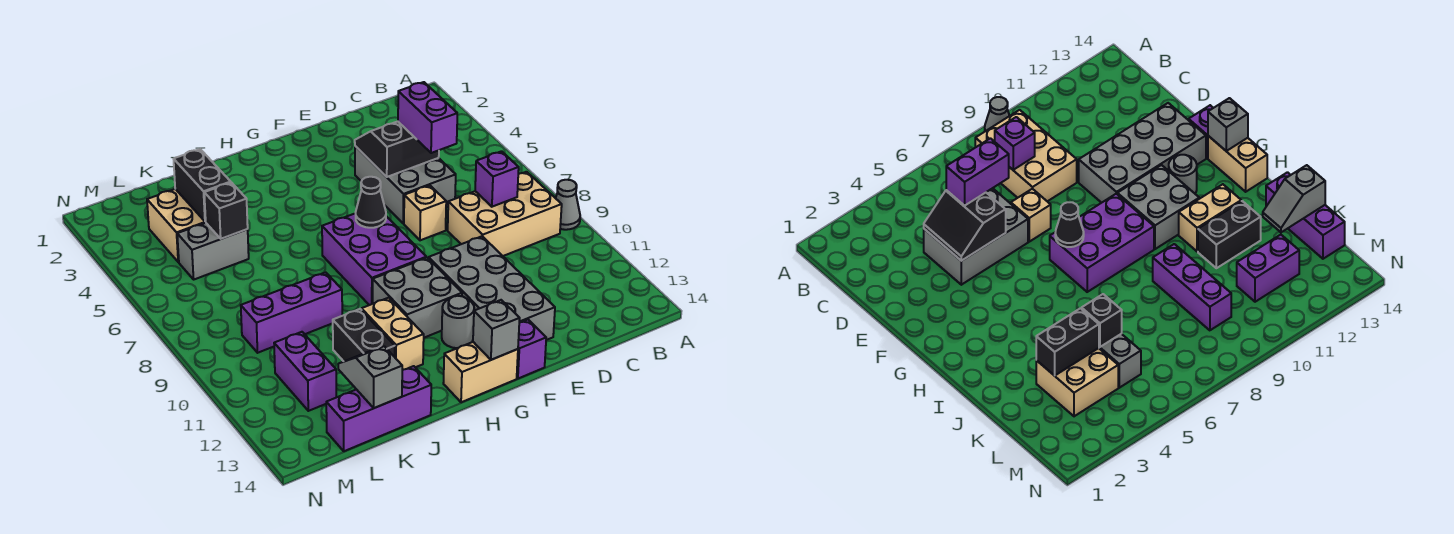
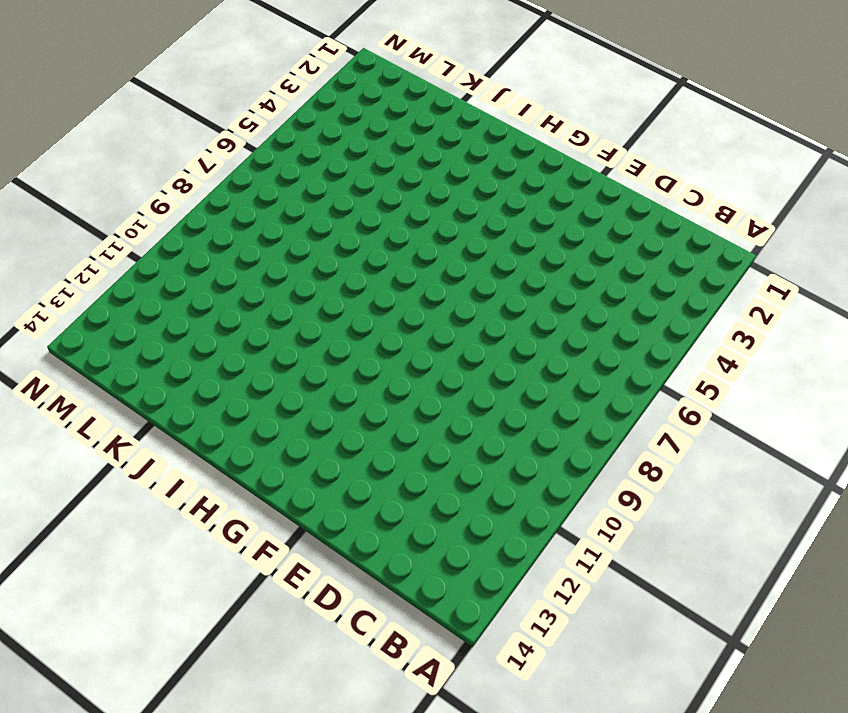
none -> grey 1x1 cone [556,180,580,230]
none -> tan 2x3 brick [448,172,562,256]
none -> grey 2x3 brick [355,146,456,224]

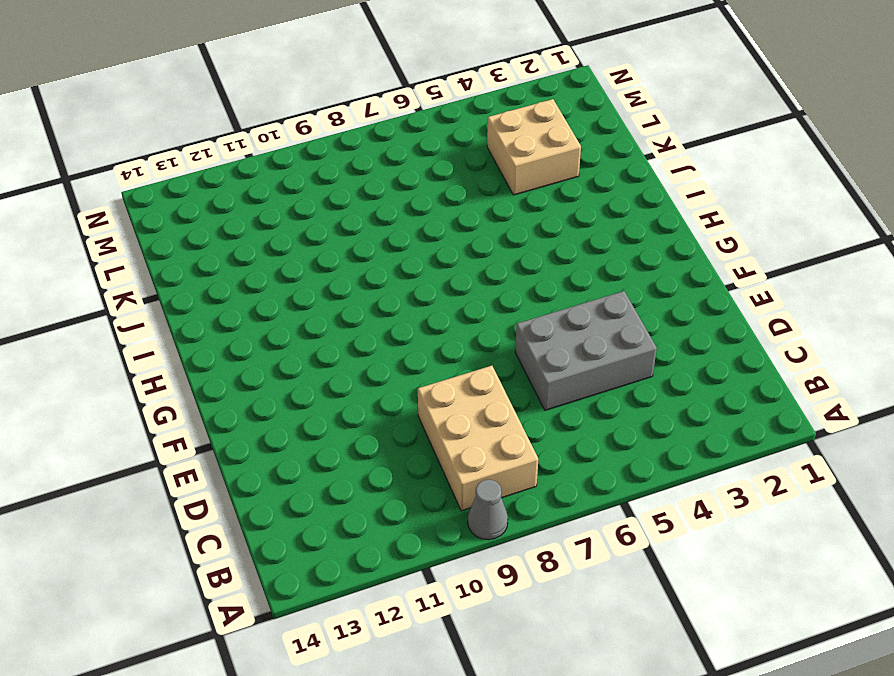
none -> tan 1x1 brick [404,185,446,240]
none -> grey 2x4 brick [429,236,555,340]
none -> purple 1x1 brick [517,320,546,379]

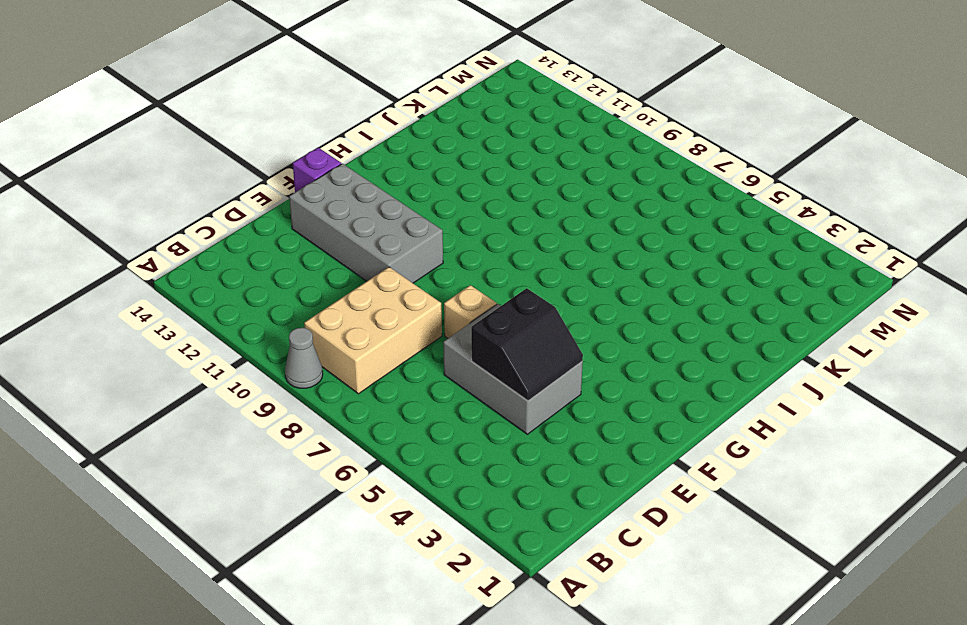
none -> purple 2x3 brick [322,213,426,305]
none -> grey 2x2 brick [373,258,462,338]
none -> grey 1x1 round brick [442,296,474,348]

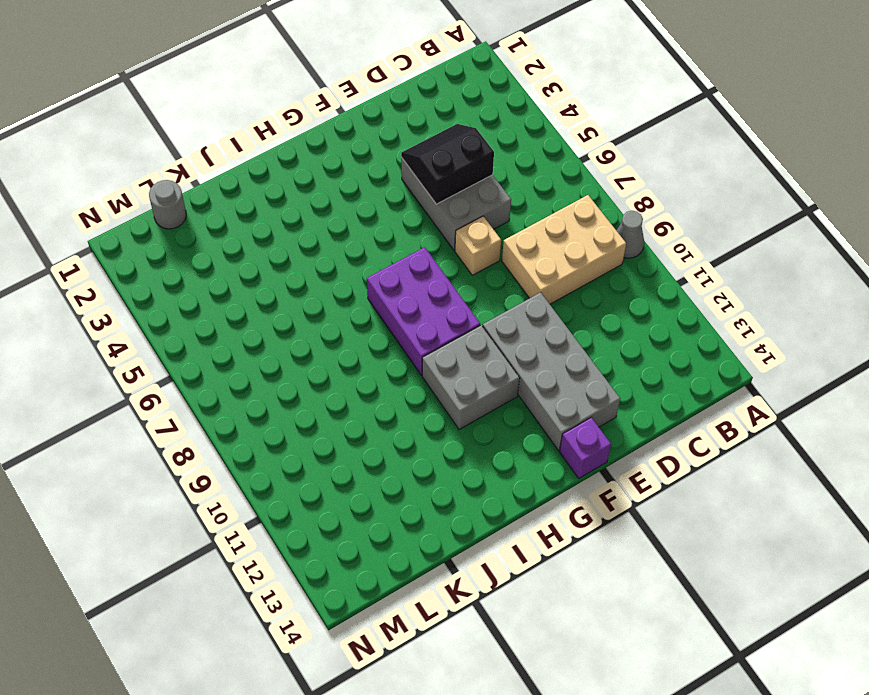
grey 1x1 round brick [149,180,186,229] -> grey 1x1 round brick moved to [442,296,474,348]
none -> tan 1x2 brick [443,342,518,402]
none -> tan 1x2 brick [362,298,424,370]
none -> purple 1x3 brick [241,272,342,353]

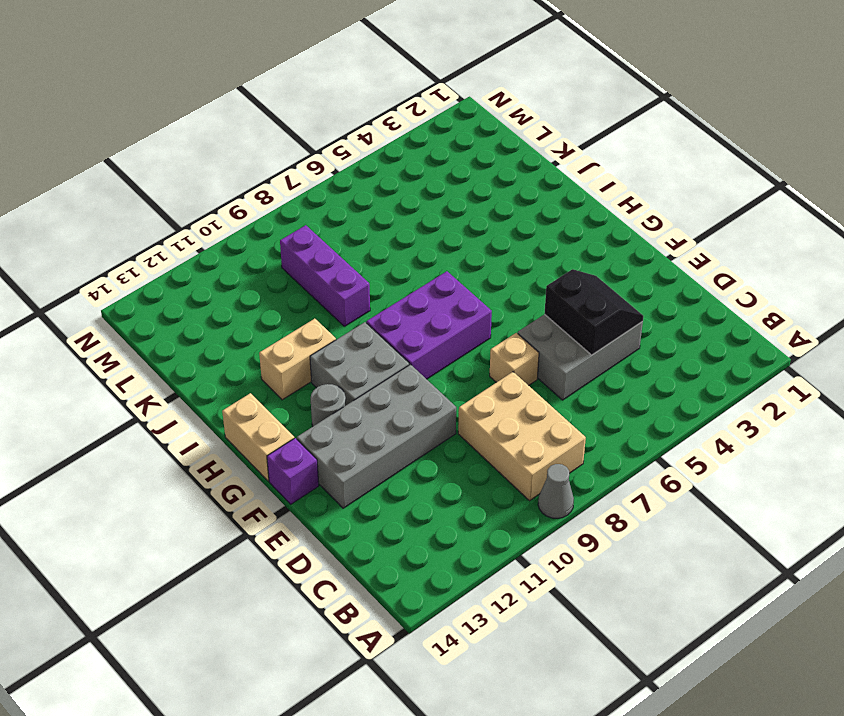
none -> black 1x2 brick [333,309,395,361]
none -> purple 1x3 brick [326,366,431,451]
none -> tan 2x2 brick [147,189,206,262]

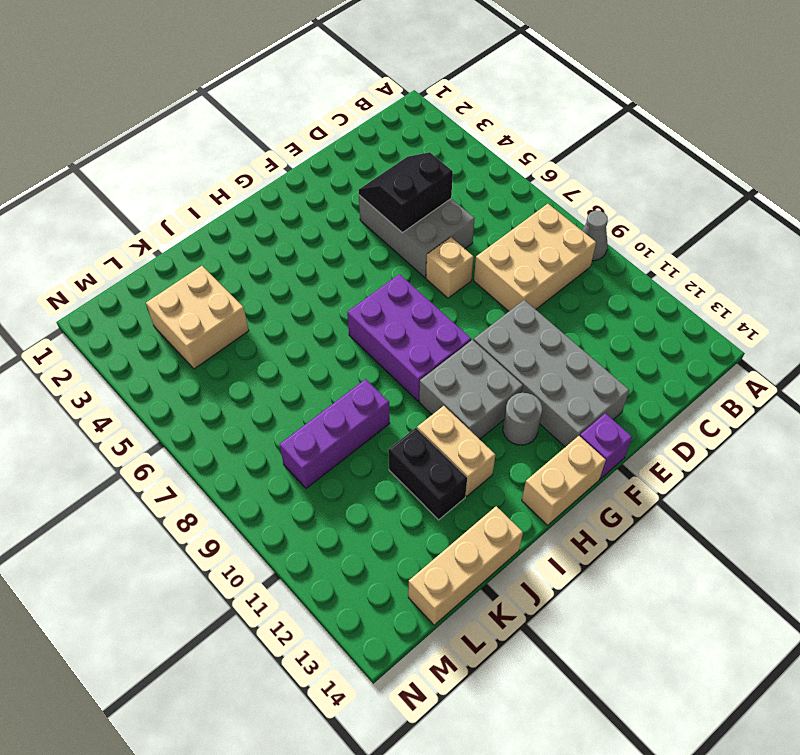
tan 1x3 brick [408,506,523,625] -> purple 1x3 brick [326,366,431,451]
none -> grey 1x2 brick [177,223,249,279]
none -> purple 1x2 brick [274,332,336,411]
none -> purple 1x1 brick [475,151,519,207]

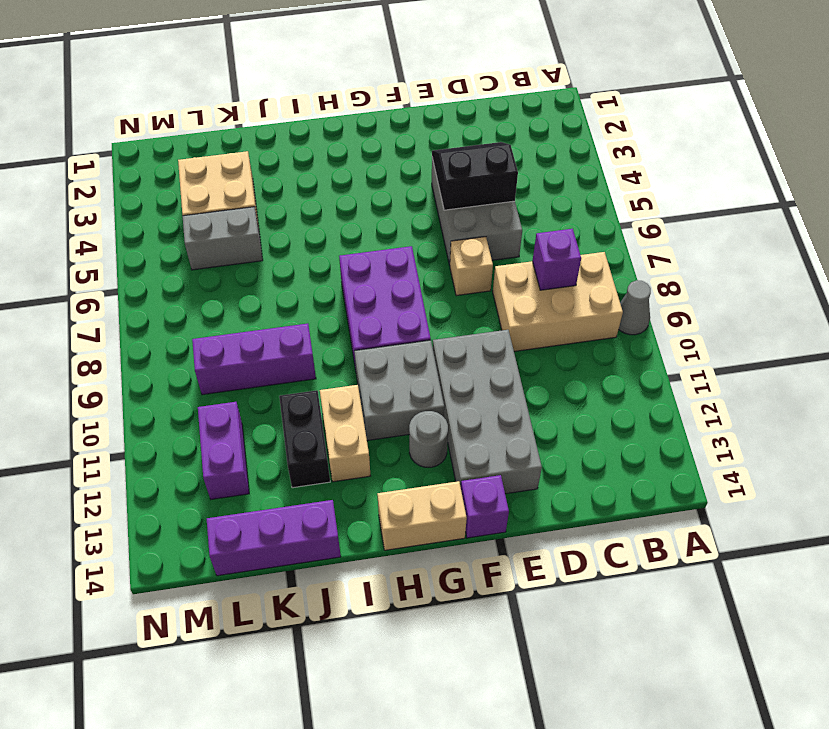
none -> black 1x1 cone [356,177,386,228]
none -> grey 1x1 brick [473,300,520,360]
none -> black 1x2 brick [174,149,231,221]

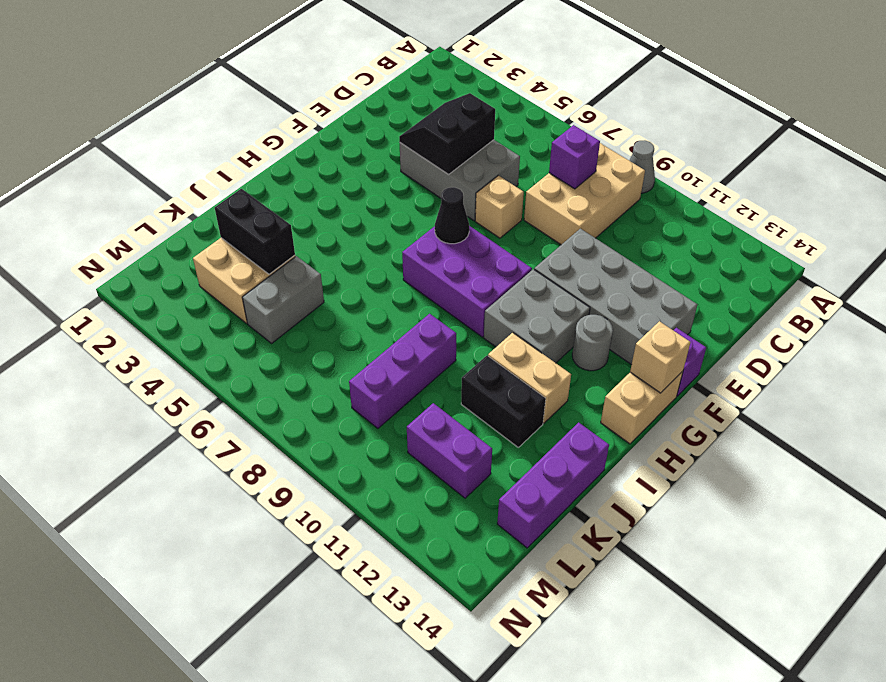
tan 1x1 brick [630,321,691,393] -> grey 1x1 brick [473,300,520,360]
none -> black 1x1 brick [204,182,248,239]
none -> grey 1x2 slope [338,346,402,408]
none -> purple 1x2 brick [398,82,457,153]

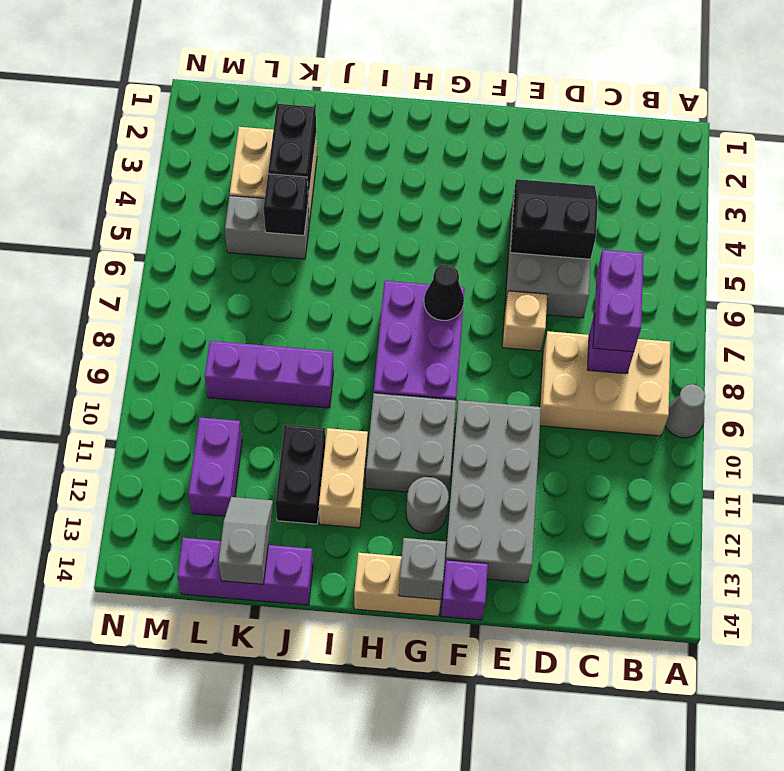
purple 1x2 brick [593,250,644,352] -> purple 1x2 brick moved to [398,82,457,153]

